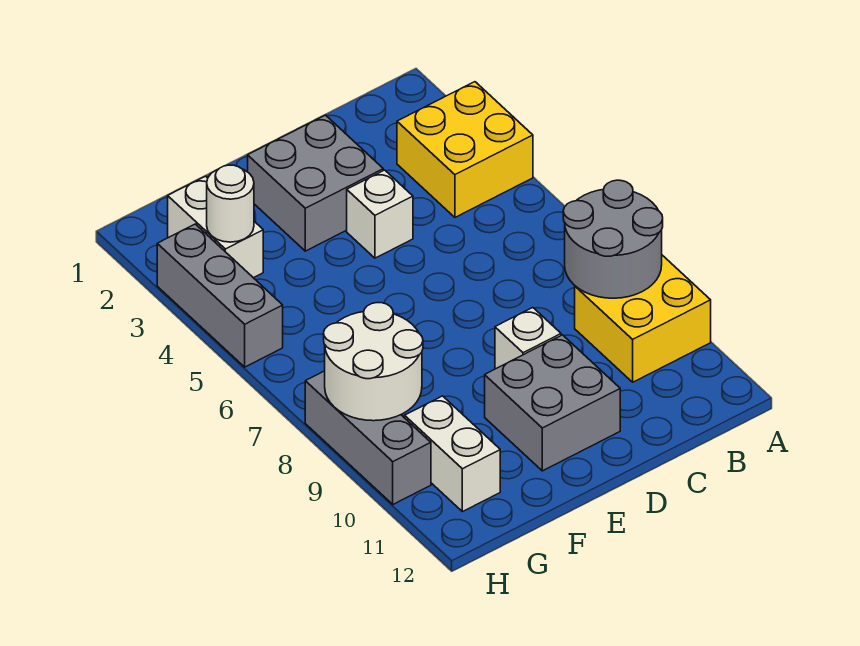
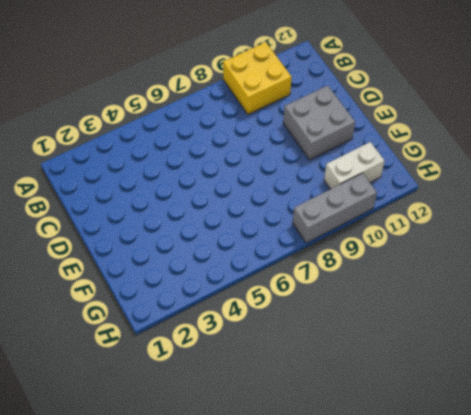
none -> yellow 2x2 brick [397,82,533,217]
none -> grey 2x2 brick [248,115,383,251]
none -> white 1x1 brick [347,170,413,258]

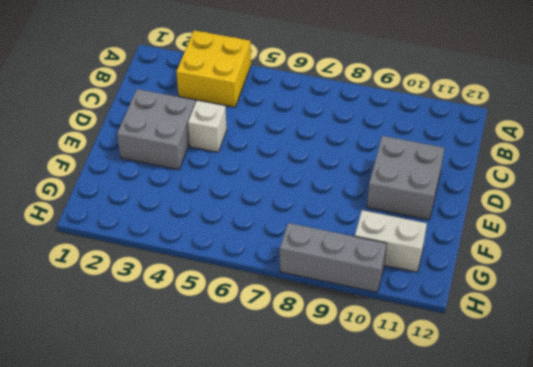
none -> yellow 2x2 brick [575,255,711,382]
none -> white 1x1 brick [495,308,561,369]
none -> white 1x2 brick [168,176,263,278]

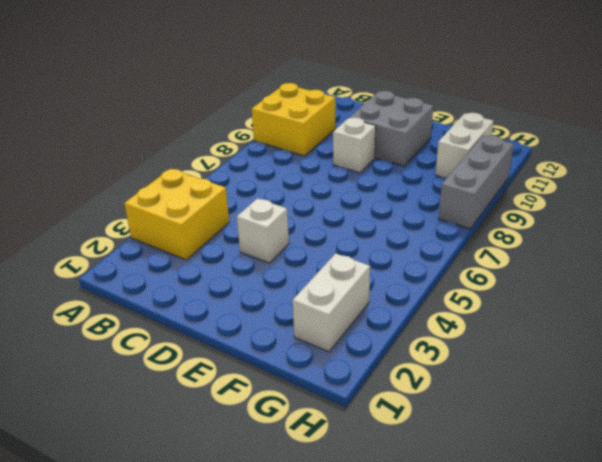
none -> grey 2x2 brick [248,115,383,251]
none -> grey 1x3 brick [157,224,283,367]
none -> grey 2x2 round brick [563,180,663,298]

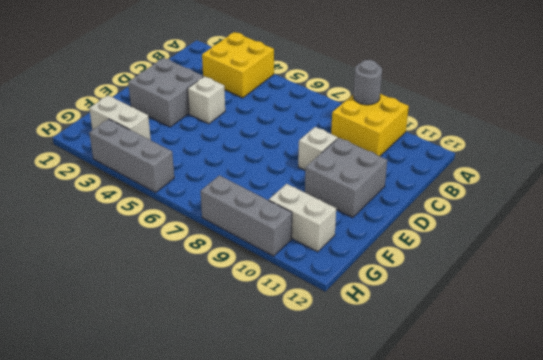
grey 1x1 round brick [353,60,382,105] -> grey 2x2 round brick [563,180,663,298]
none -> white 1x1 round brick [207,165,254,242]
none -> white 2x2 round brick [324,303,423,421]

